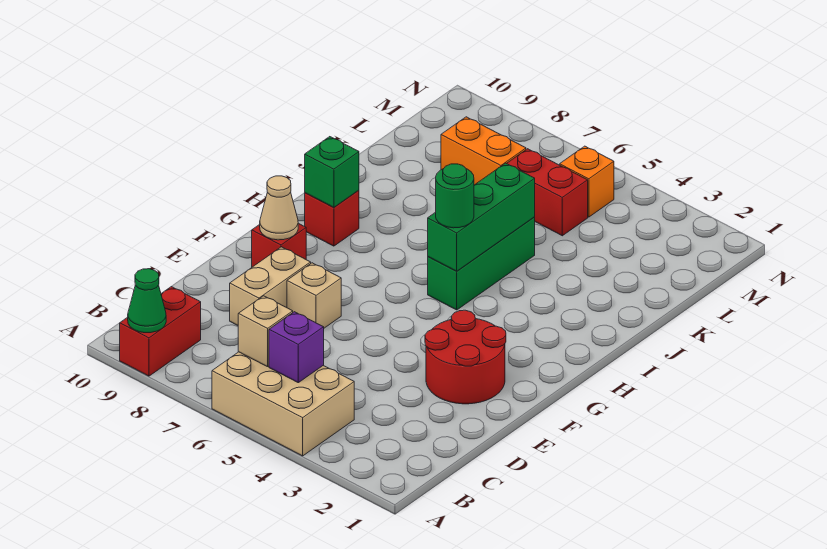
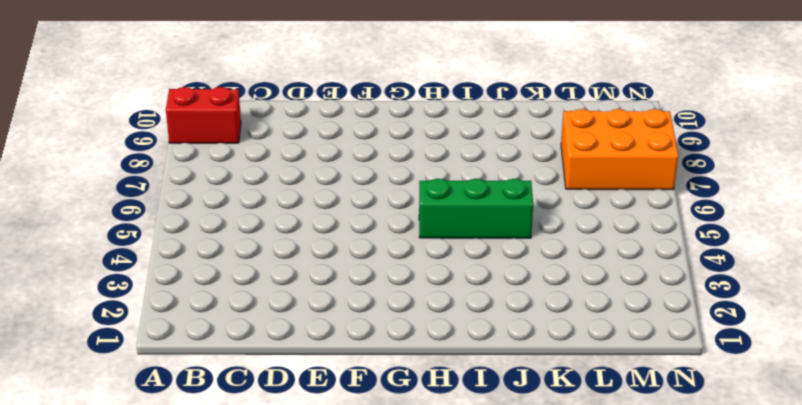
orange 2x3 brick [561,109,678,190] -> orange 1x2 brick [441,117,526,185]
none -> tan 2x3 brick [212,352,354,456]
none -> tan 1x2 brick [230,247,311,325]
none -> red 2x2 round brick [425,310,506,404]

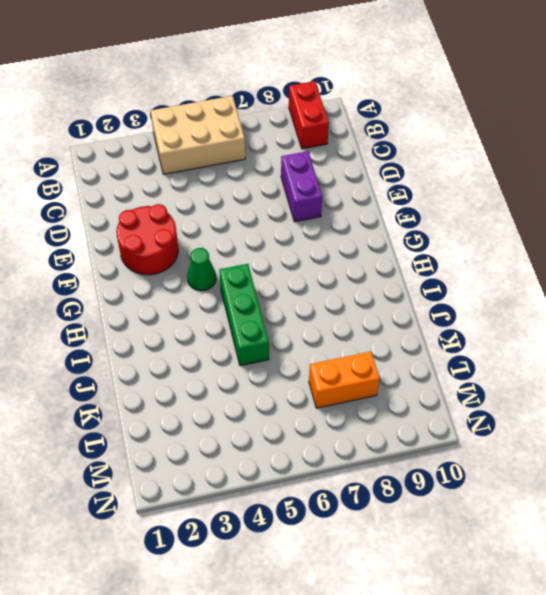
purple 1x2 brick [281,151,322,222] -> tan 1x2 brick [230,247,311,325]
green 1x1 cone [187,248,216,291] -> green 1x1 cone moved to [128,269,166,333]
none -> tan 1x1 brick [287,263,341,328]
none -> red 1x1 brick [252,223,306,267]
none -> red 1x1 brick [305,190,359,246]

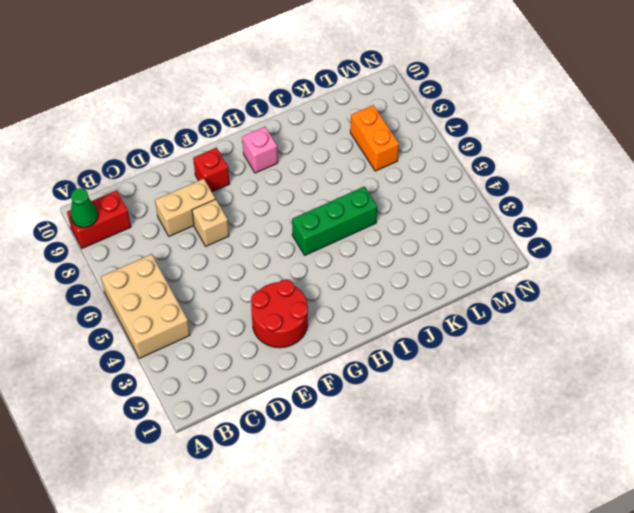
pink 1x1 brick [242,127,278,173] -> red 1x1 brick [305,190,359,246]
none -> red 1x2 brick [507,149,588,236]
none -> orange 1x1 brick [560,146,614,217]
none -> purple 1x1 brick [269,312,324,383]

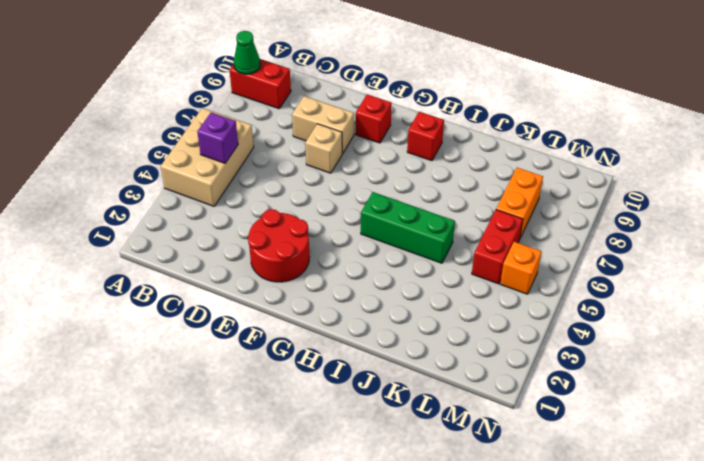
none -> tan 1x1 brick [238,296,293,367]
none -> tan 1x1 cone [259,176,298,240]
none -> green 1x3 brick [428,163,535,271]

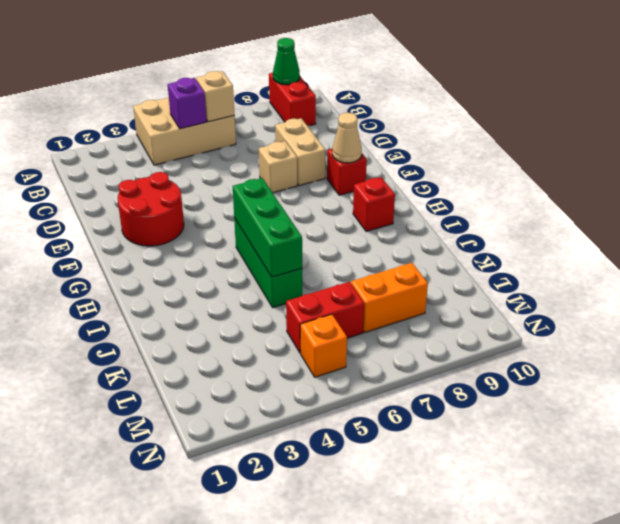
none -> green 1x1 brick [305,137,359,208]
none -> green 1x1 round brick [436,164,474,228]

